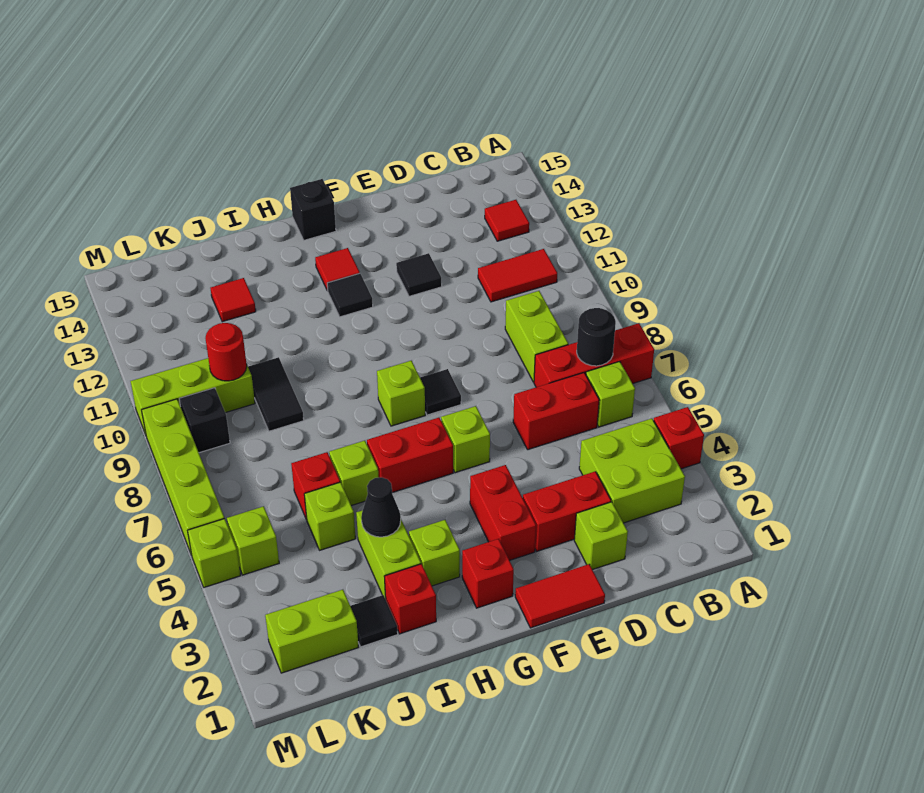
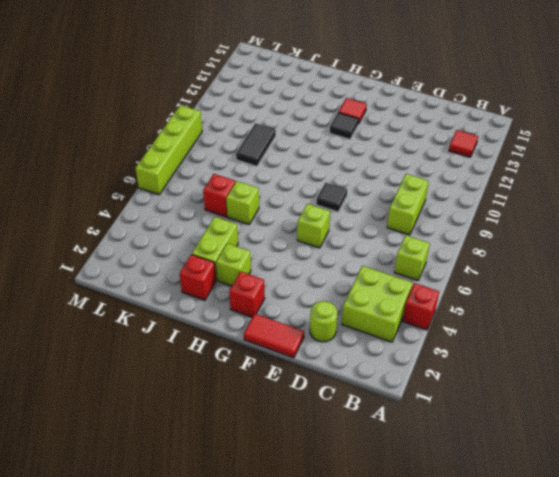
lime 1x1 round brick [310,301,337,342] -> lime 1x1 brick [574,502,628,570]
none -> red 1x3 brick [534,323,654,387]
none -> red 1x2 tile [478,249,557,302]
none -> red 1x2 brick [513,373,599,450]
none -> red 1x2 brick [523,471,611,551]

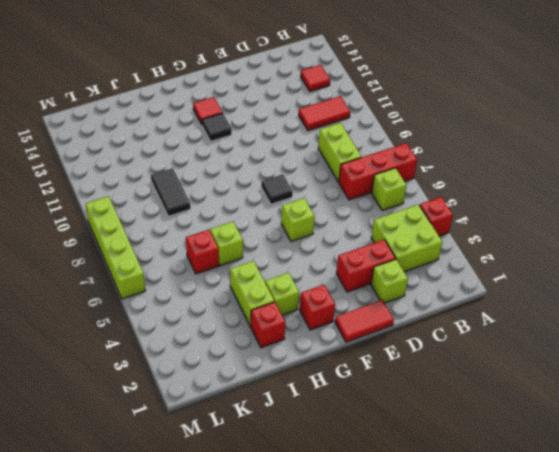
none -> red 1x2 brick [513,373,599,450]
none -> black 1x1 tile [396,253,442,296]
none -> red 1x2 brick [470,465,536,560]
none -> red 1x2 brick [367,418,453,493]

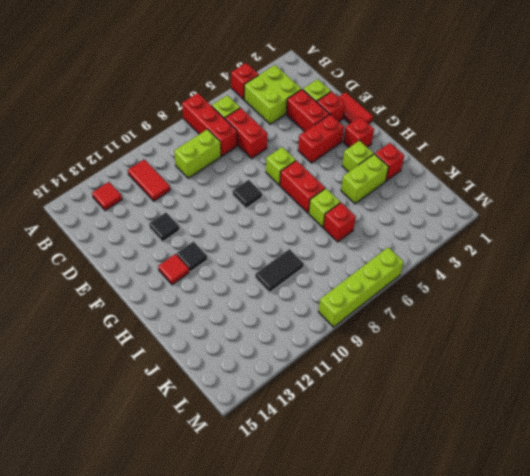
red 1x1 brick [317,91,345,122] -> none
none -> lime 1x1 brick [377,361,425,426]
none -> black 1x1 brick [290,179,336,240]
none -> black 1x1 tile [350,595,398,647]
none -> lime 1x1 brick [304,482,356,550]

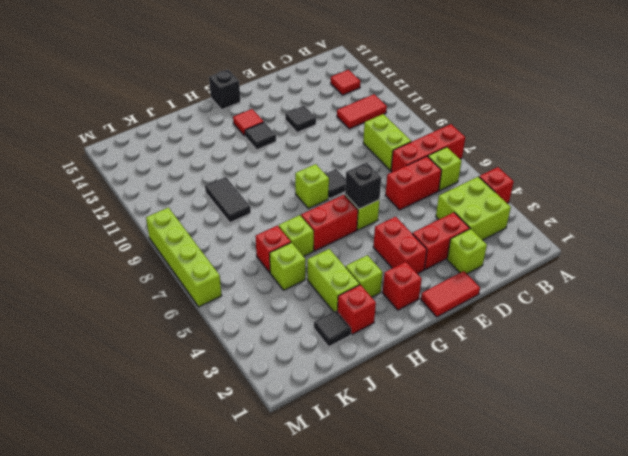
black 1x1 brick [345,163,381,209] -> black 1x1 brick moved to [179,388,230,453]
none -> red 1x1 tile [211,278,256,322]
none -> lime 1x2 brick [265,590,358,673]
none -> lime 1x3 brick [131,358,255,434]
none -> lime 1x1 brick [227,506,279,575]

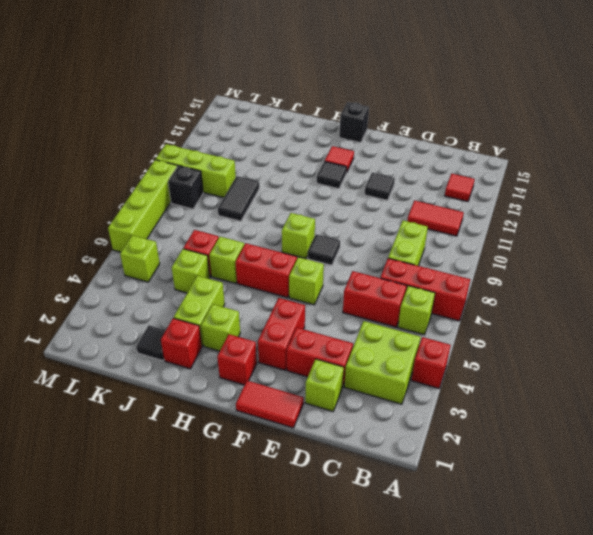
none -> red 1x1 tile [211,278,256,322]
none -> lime 1x2 brick [265,590,358,673]
none -> lime 1x1 brick [188,519,241,587]
none -> black 1x1 round brick [577,308,616,366]

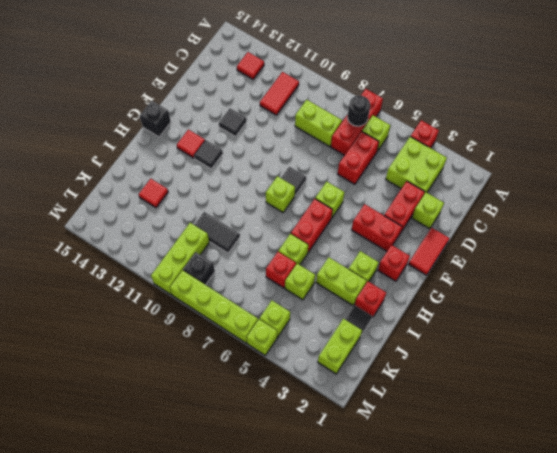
none -> black 1x1 cone [361,477,401,537]
none -> red 1x1 round brick [205,323,247,381]

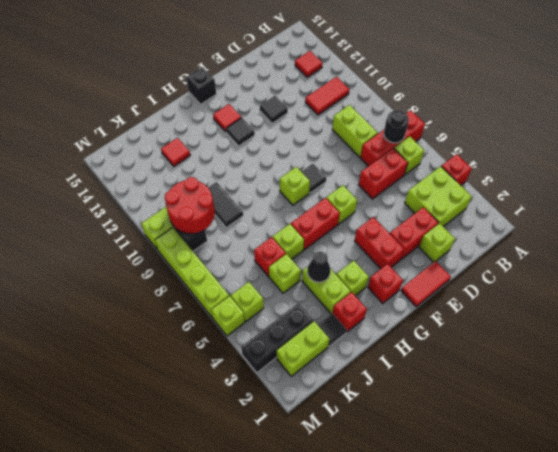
black 1x3 brick [241,303,313,373] -> none
red 2x2 round brick [165,177,215,234] -> red 1x1 round brick [205,323,247,381]

